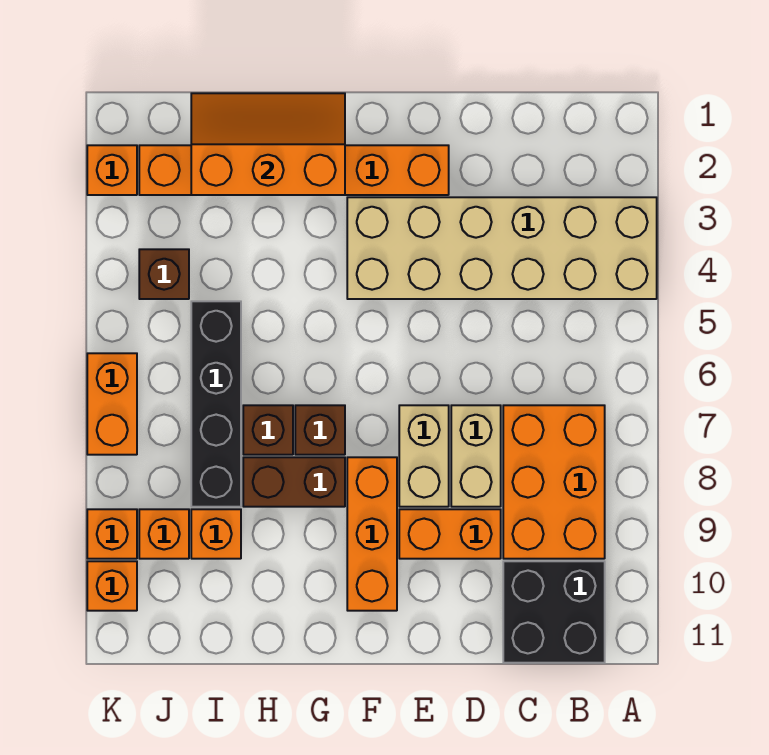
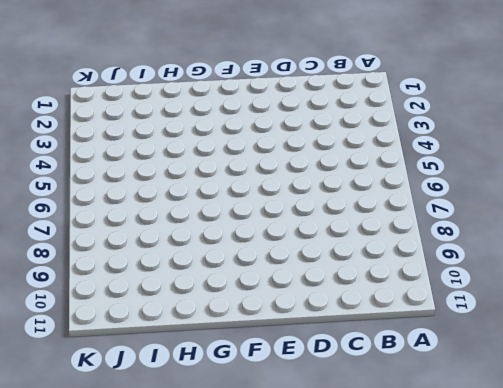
none -> tan 2x6 brick [347,197,657,299]
none -> orange 2x3 brick [503,405,605,559]
none -> black 2x2 brick [503,561,605,663]

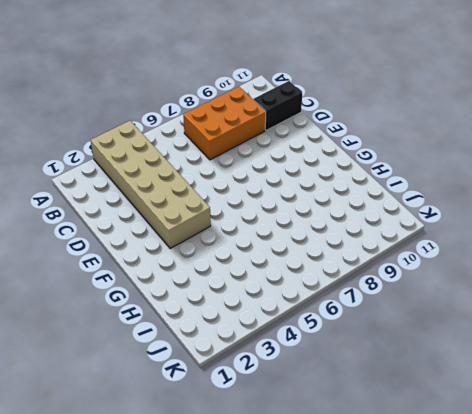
black 1x2 brick [254,81,302,130] -> black 2x2 brick [503,561,605,663]
none -> tan 1x2 brick [451,405,501,507]
none -> orange 1x2 brick [399,509,501,559]
none -> orange 1x6 brick [139,145,449,195]

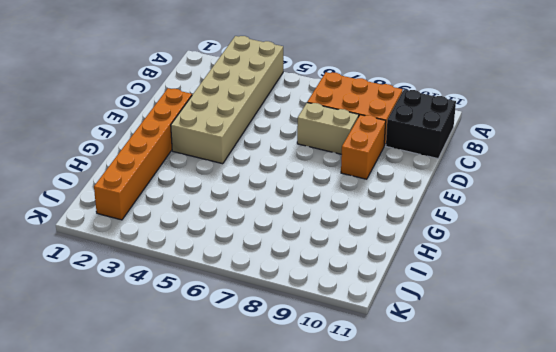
none -> tan 1x2 brick [399,405,449,507]
none -> orange 1x3 brick [347,457,397,611]
none -> brown 1x1 brick [295,405,345,455]

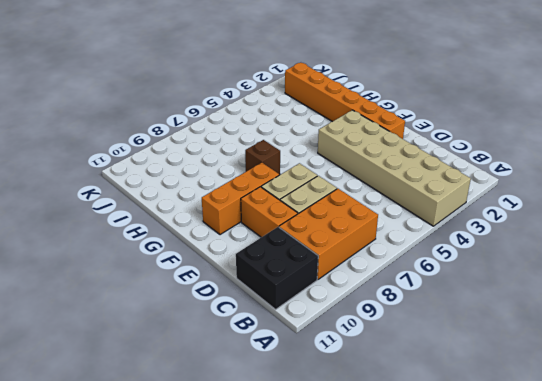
none -> brown 1x2 brick [243,457,345,507]
none -> brown 1x1 brick [243,405,293,455]
none -> black 1x4 brick [191,301,241,507]

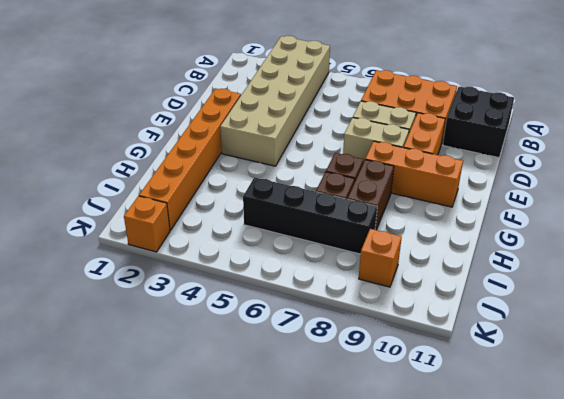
none -> orange 1x1 brick [191,509,241,559]
none -> brown 1x1 brick [139,249,189,299]
none -> orange 1x2 brick [87,353,137,455]

